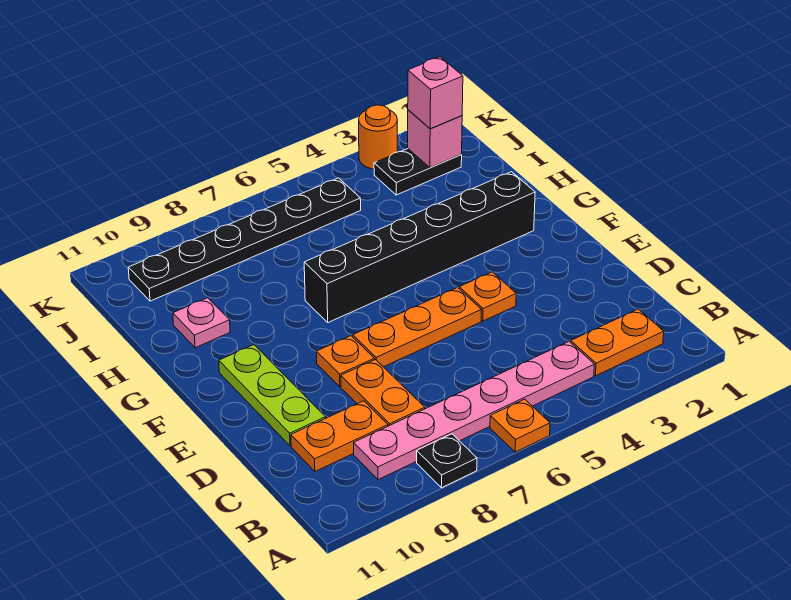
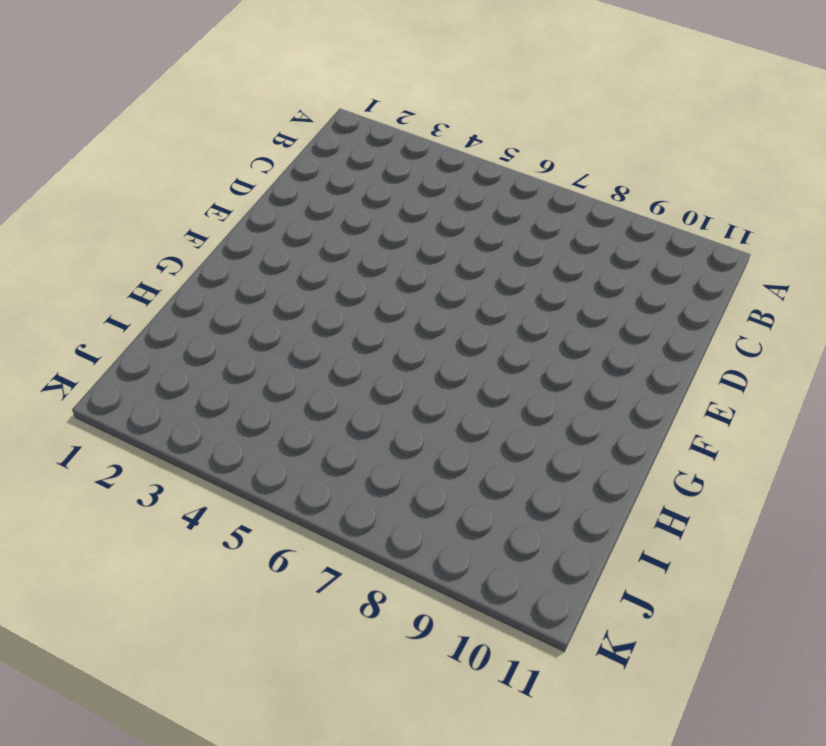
none -> orange 1x1 plate [490,399,550,452]
none -> black 1x1 plate [417,434,477,488]
none -> orange 1x2 plate [571,309,664,376]

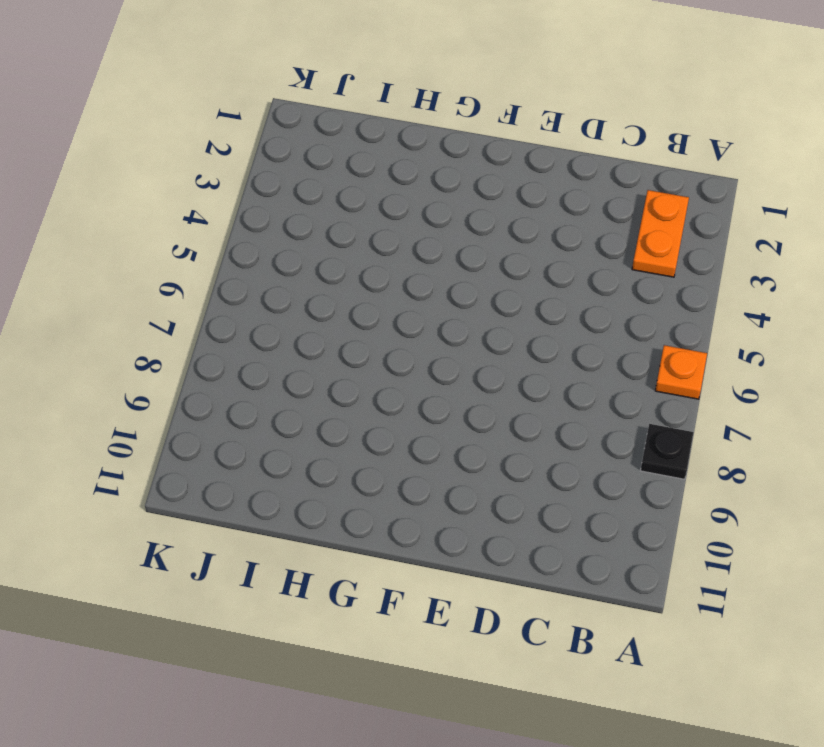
none -> pink 1x6 plate [354,342,594,480]
none -> orange 1x2 plate [341,360,425,426]
none -> orange 1x2 plate [291,401,388,471]

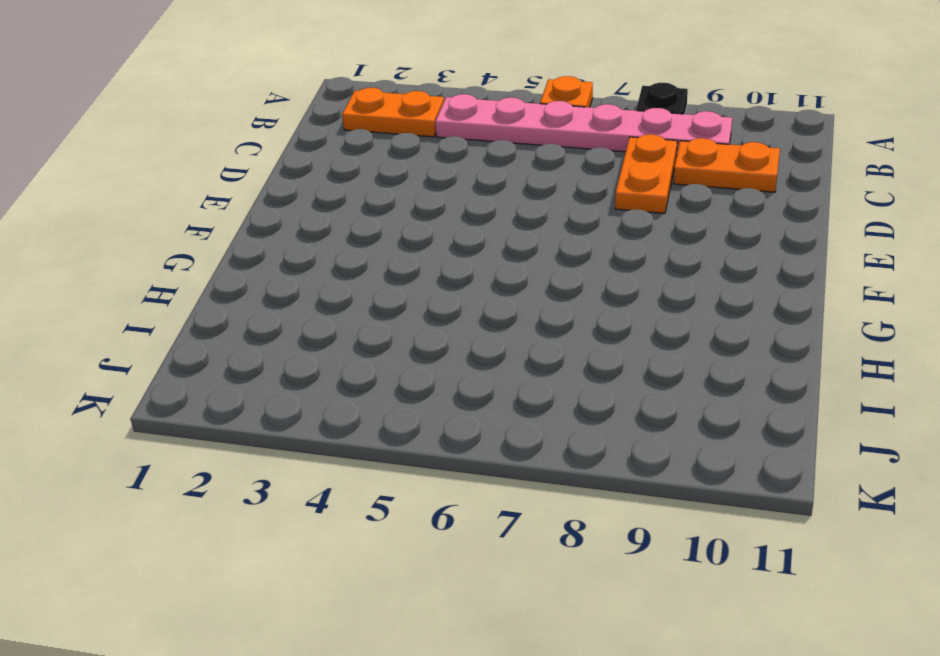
none -> lime 1x3 plate [219,345,326,446]
none -> orange 1x1 plate [459,272,516,321]
none -> orange 1x3 plate [353,288,481,367]

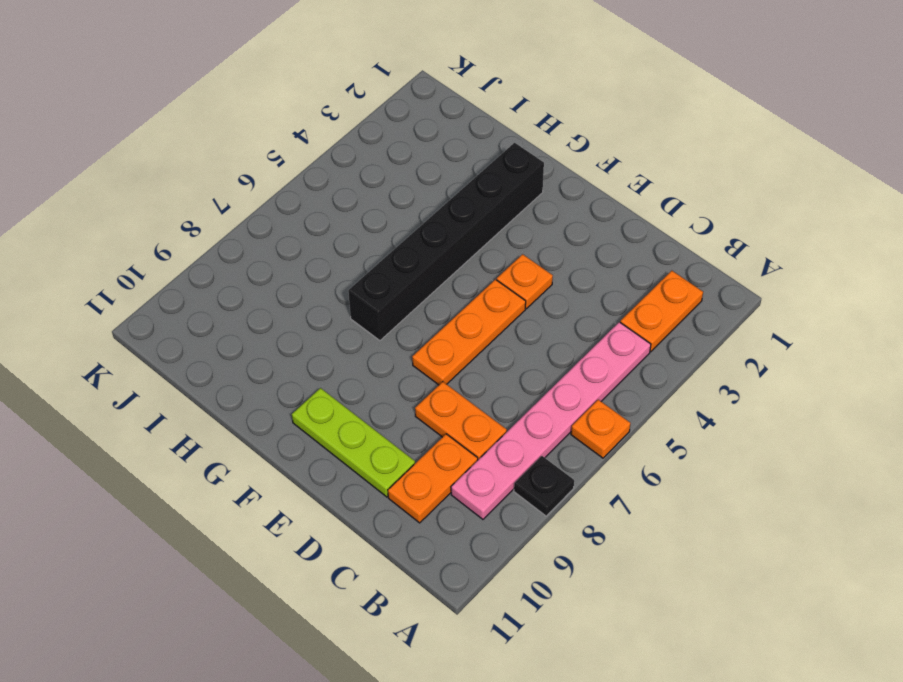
none -> orange 1x1 plate [316,336,374,387]
none -> pink 1x1 plate [173,298,230,348]
none -> black 1x2 plate [374,149,462,195]

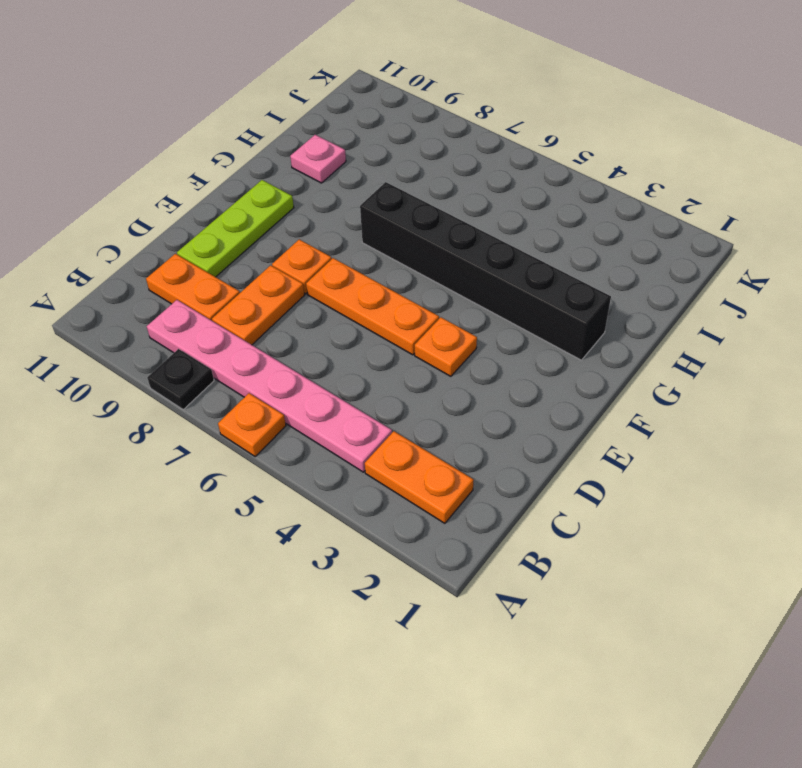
none -> black 1x2 plate [374,149,462,195]
none -> black 1x6 plate [128,178,361,301]
none -> orange 1x1 round brick [359,105,397,169]

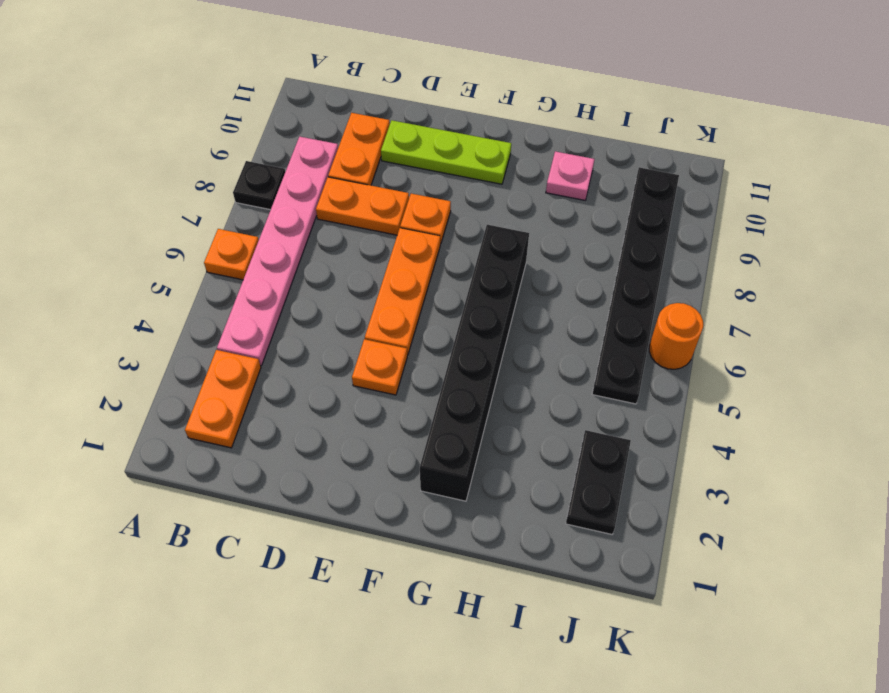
orange 1x1 round brick [649,303,703,369] -> orange 1x1 round brick moved to [359,105,397,169]
none -> pink 1x1 brick [408,110,462,168]
none -> pink 1x1 brick [408,57,463,129]

